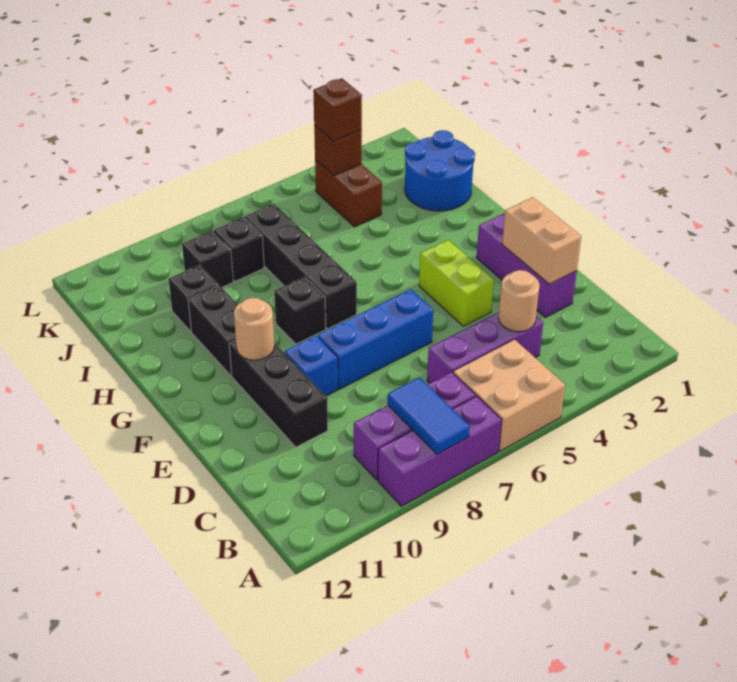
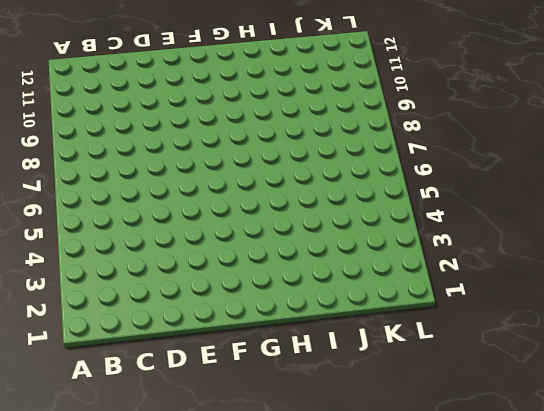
none -> tan 2x2 brick [453,339,565,451]
none -> purple 1x3 brick [378,396,502,506]
none -> purple 1x3 brick [354,372,476,480]

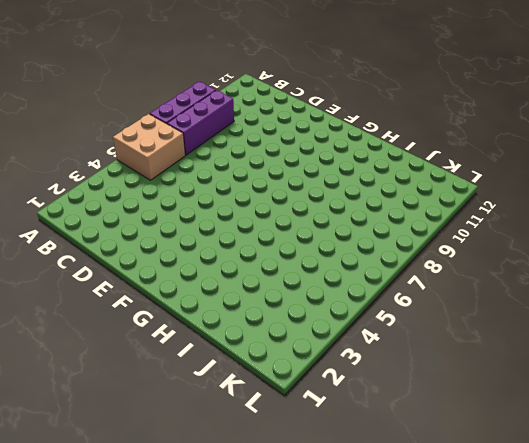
none -> purple 1x3 brick [427,312,543,383]
none -> purple 1x3 brick [477,213,577,318]
none -> black 1x3 brick [229,341,328,447]

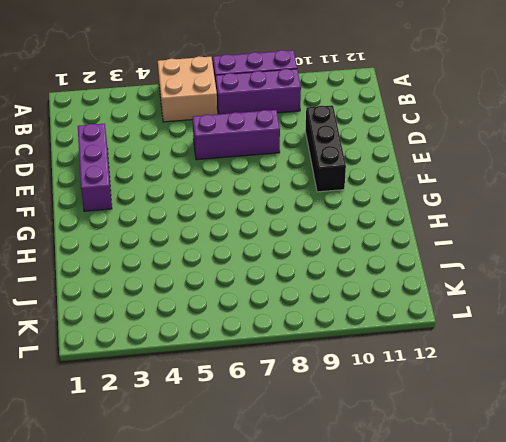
purple 1x3 brick [193,110,280,160] -> purple 1x3 brick moved to [427,312,543,383]
none -> lime 1x2 brick [419,240,494,326]
none -> blue 1x3 brick [318,289,433,389]
none -> blue 1x1 brick [284,336,338,396]

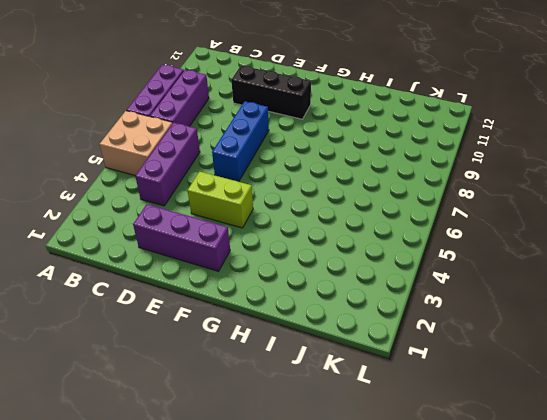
none -> blue 1x1 brick [284,336,338,396]
none -> black 1x4 brick [245,204,357,329]
none -> black 1x1 brick [274,277,326,344]

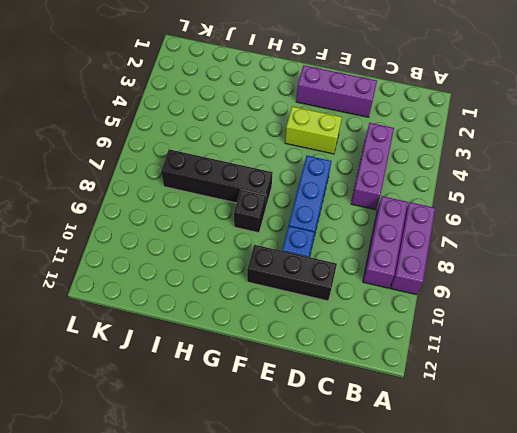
none -> tan 2x2 brick [453,339,565,451]
none -> black 1x2 brick [188,286,238,376]
none -> blue 2x2 round brick [405,130,475,211]

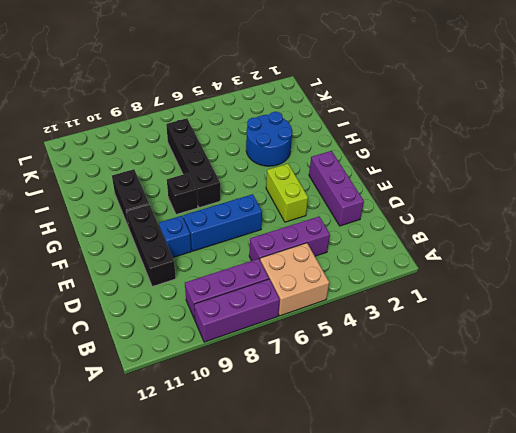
blue 2x2 round brick [246,112,292,166] -> blue 2x2 round brick moved to [405,130,475,211]
none -> black 1x1 brick [169,265,219,331]
none -> brown 1x2 brick [315,160,382,227]
none -> black 1x1 brick [214,217,264,281]

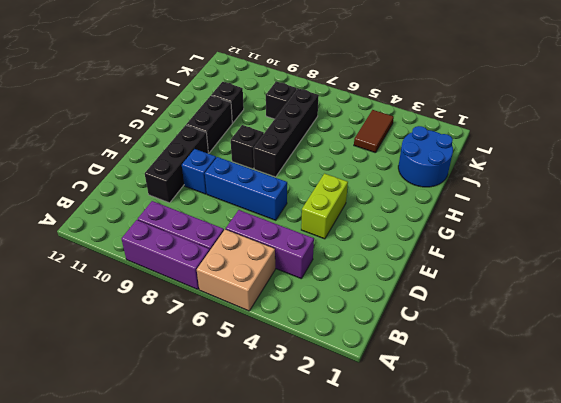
brown 1x2 tile [354,110,394,153] -> brown 1x2 brick [315,160,382,227]
none -> purple 1x3 brick [477,213,577,318]
none -> black 1x1 brick [182,231,233,287]
none -> blue 1x2 tile [388,377,470,454]

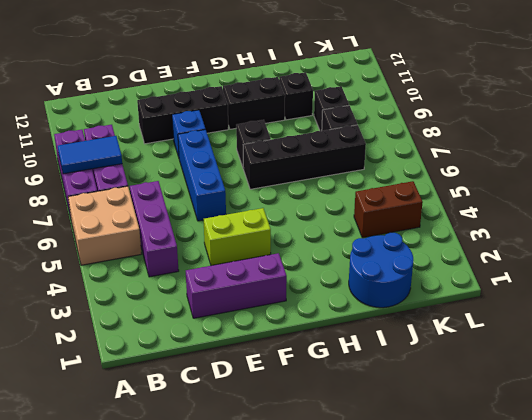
none -> tan 1x1 round brick [499,270,540,332]
none -> tan 1x2 brick [502,197,581,284]
none -> tan 1x1 round brick [234,298,274,360]

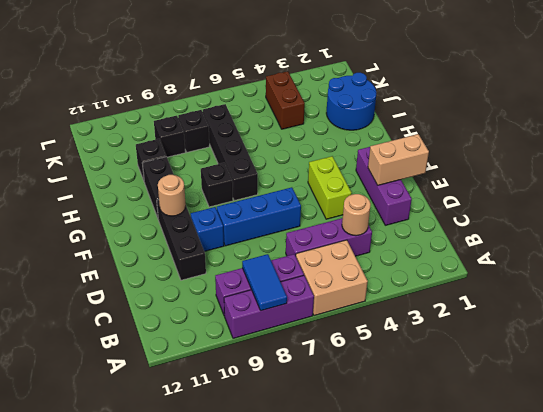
tan 1x2 brick [368,134,429,185] -> tan 1x2 brick turned to [502,197,581,284]
none -> brown 1x1 brick [314,125,362,176]
none -> brown 1x1 brick [313,78,362,142]

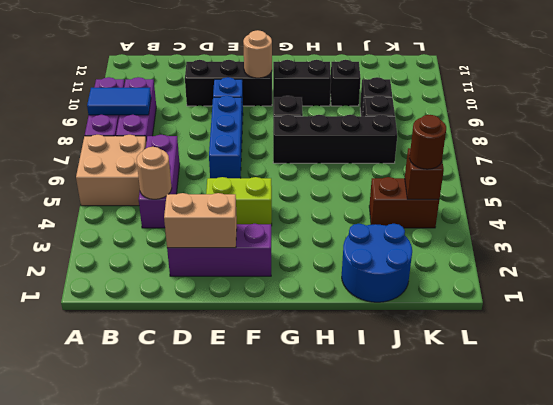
brown 1x1 round brick [409,115,446,169] -> brown 1x1 brick [313,78,362,142]

